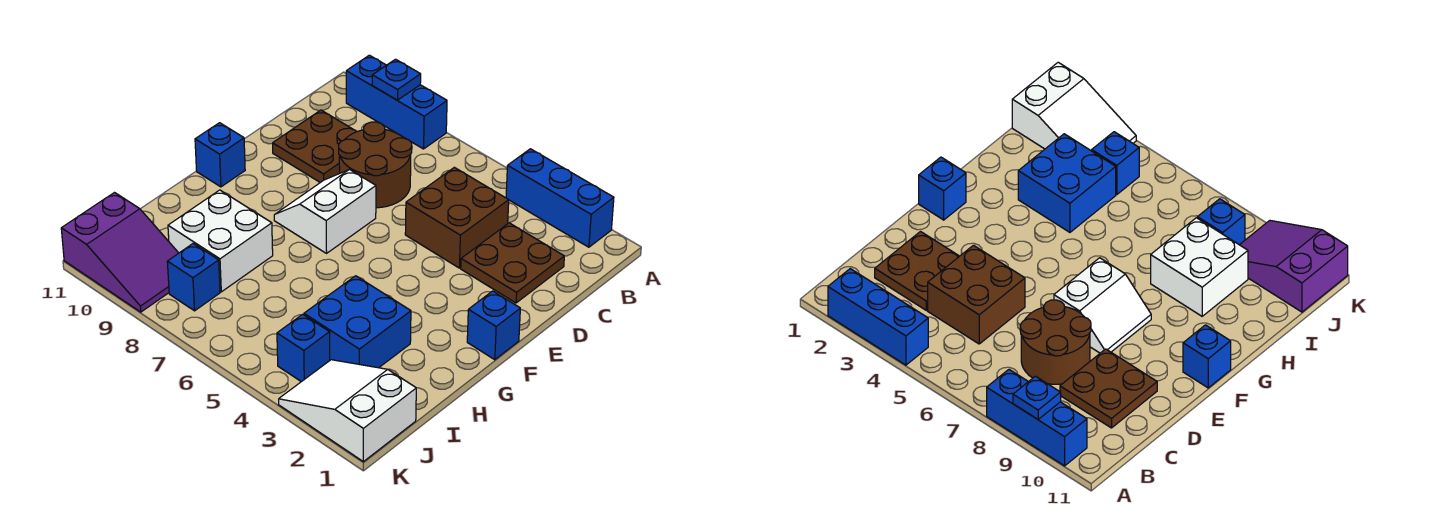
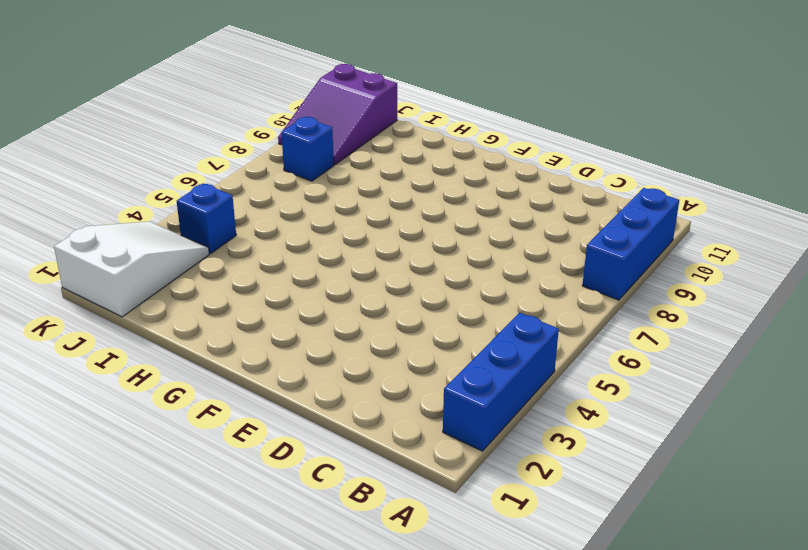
none -> brown 2x2 plate [461,223,564,303]
none -> brown 2x2 brick [405,167,509,268]
none -> brown 2x2 round brick [339,122,412,208]

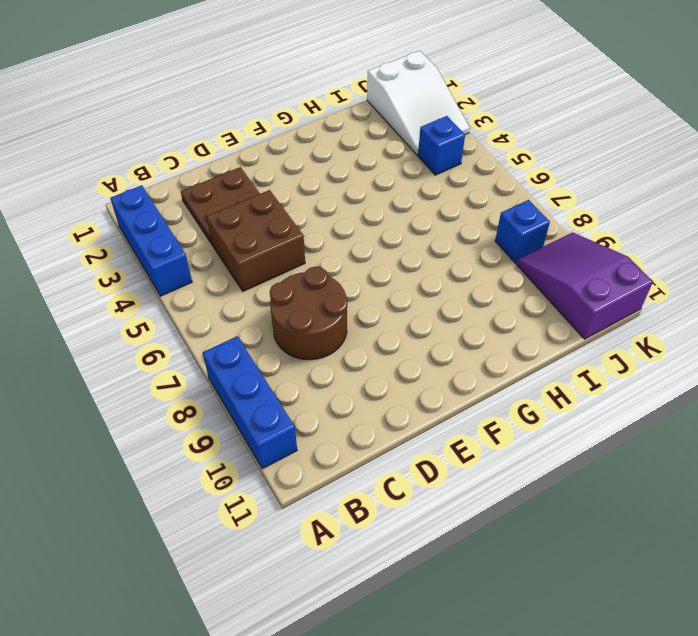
none -> brown 2x2 plate [273,110,356,183]
none -> white 2x2 slope [274,170,376,253]
none -> blue 1x1 brick [467,291,520,360]

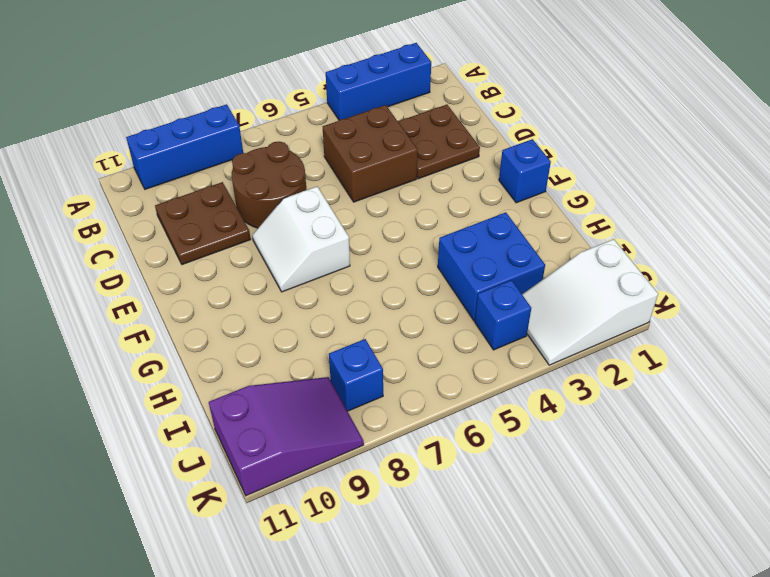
none -> blue 1x1 brick [195,123,245,187]
none -> white 2x2 brick [168,190,273,292]
none -> blue 1x1 plate [372,59,421,100]

